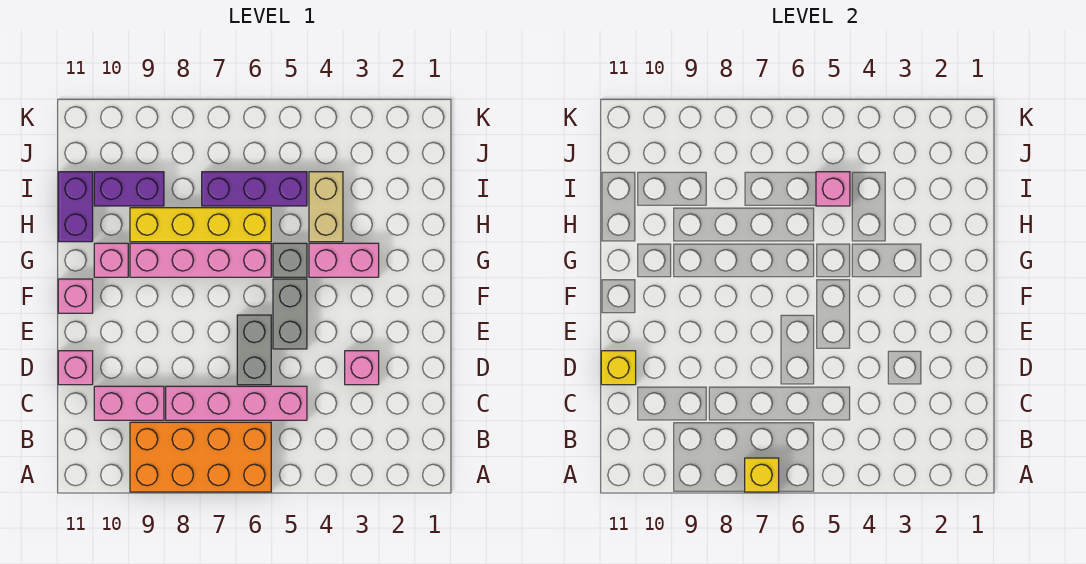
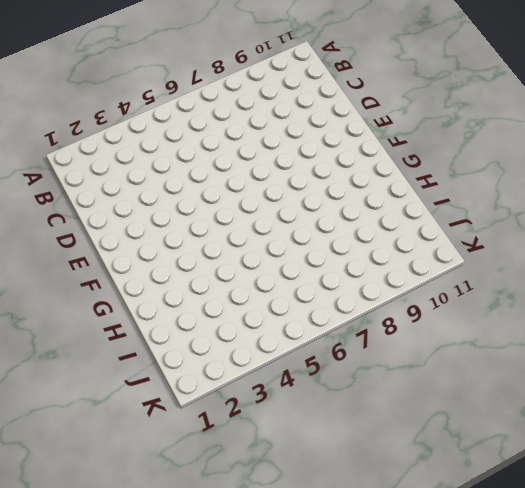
none -> orange 2x4 brick [130,422,271,492]
none -> pink 1x4 brick [166,386,307,420]
none -> pink 1x2 brick [94,386,164,420]

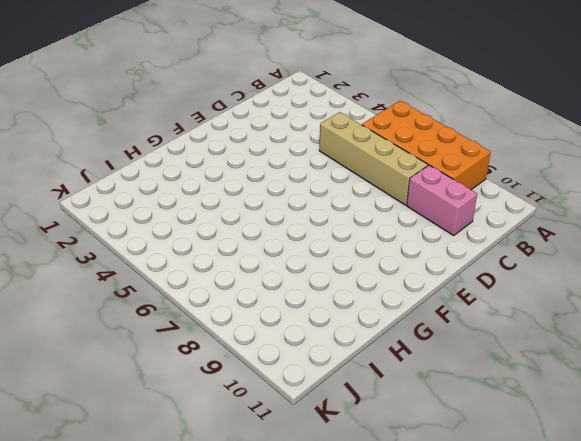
tan 1x4 brick [319,112,428,205] -> pink 1x4 brick [166,386,307,420]
none -> pink 1x1 brick [345,351,379,385]
none -> grey 1x2 brick [237,315,271,385]
none -> pink 1x1 brick [58,351,93,385]

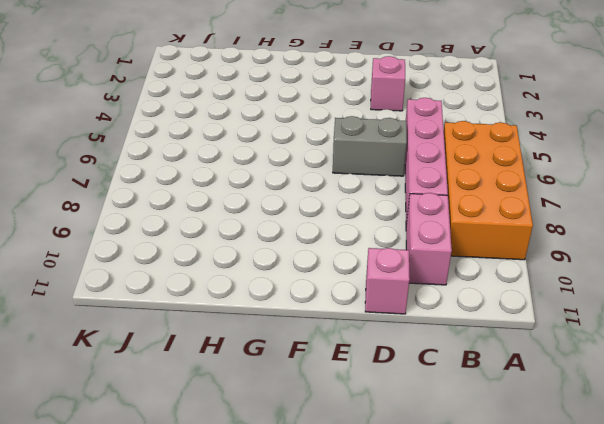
none -> grey 1x2 brick [273,279,307,349]
none -> pink 1x1 brick [58,279,93,313]
none -> pink 1x2 brick [309,243,379,277]

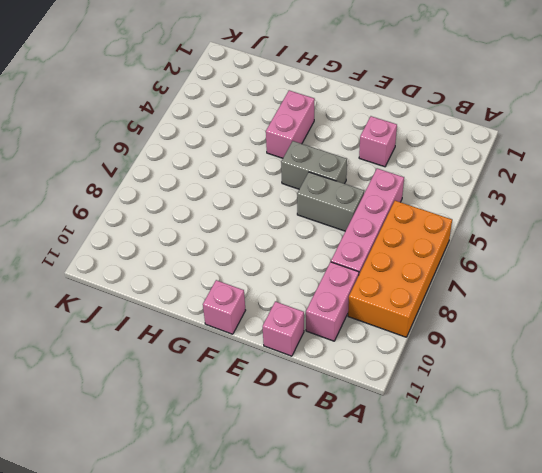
none -> grey 1x1 brick [273,243,307,277]
none -> pink 1x4 brick [130,243,271,277]
none -> pink 1x1 brick [94,243,128,277]

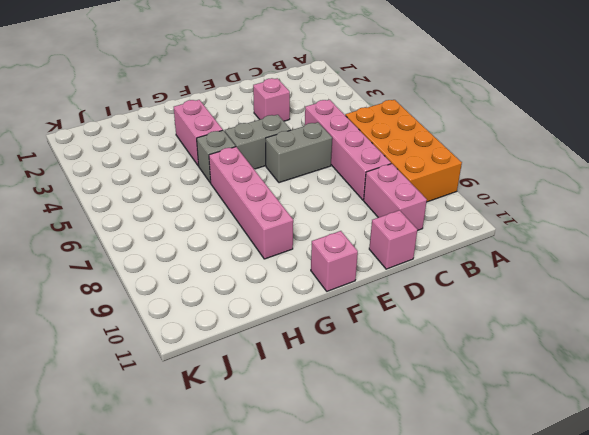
none -> pink 1x1 brick [94,243,128,277]
none -> tan 1x2 brick [309,172,343,242]
none -> yellow 1x4 brick [130,208,271,242]

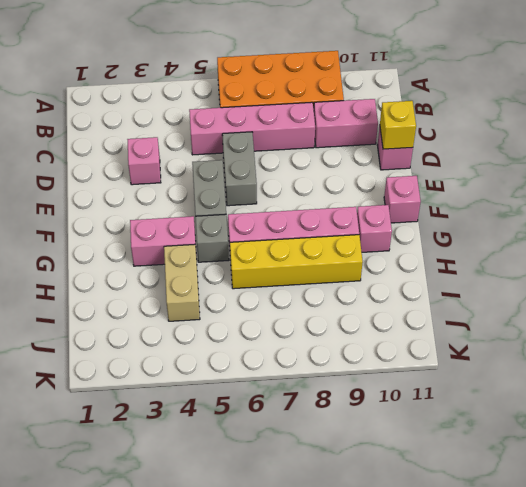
none -> purple 1x2 brick [58,172,93,242]
none -> purple 1x3 brick [202,172,307,206]
none -> purple 1x2 brick [94,172,164,206]

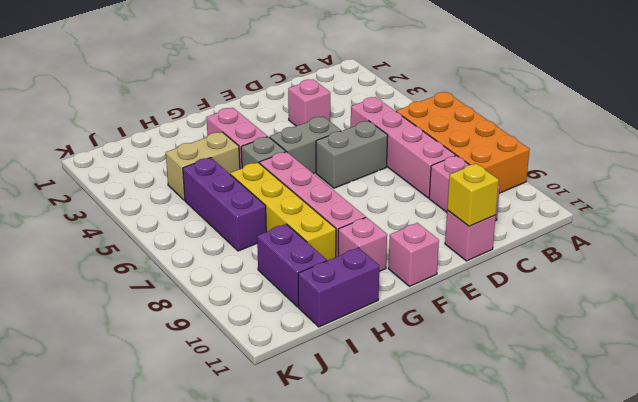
none -> yellow 1x1 brick [745,458,779,492]
none -> pink 1x1 brick [816,172,850,206]

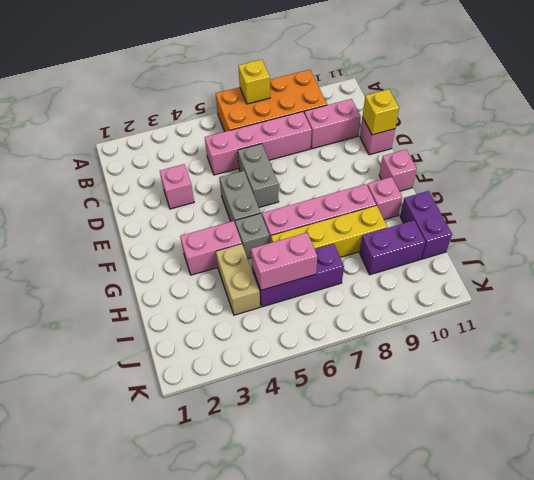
pink 1x2 brick [251,232,317,290] -> pink 1x1 brick [816,172,850,206]

